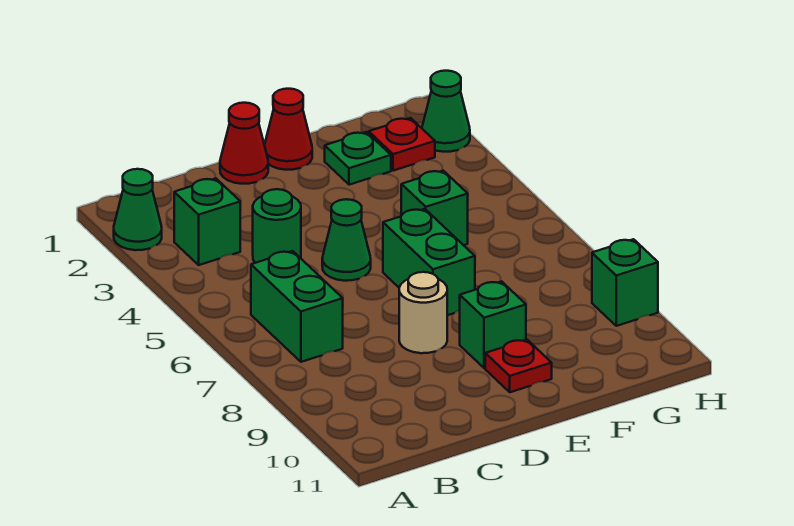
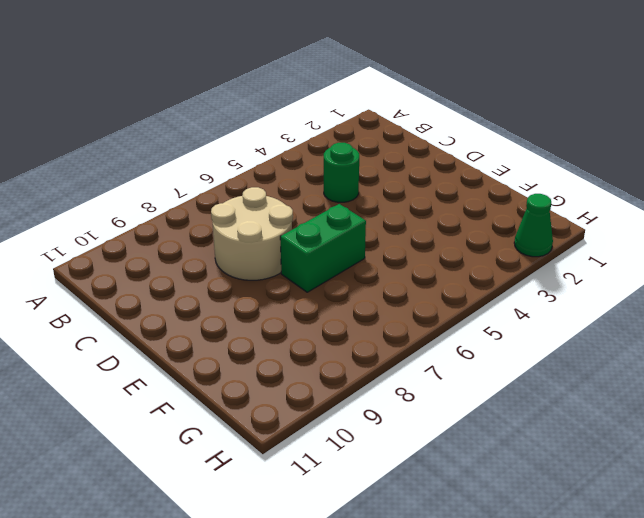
tan 2x2 round brick [211,187,293,280] -> tan 1x1 round brick [399,272,447,353]
none -> green 1x1 cone [114,169,162,250]
none -> green 1x1 brick [174,178,240,265]
none -> green 1x2 brick [251,251,343,362]

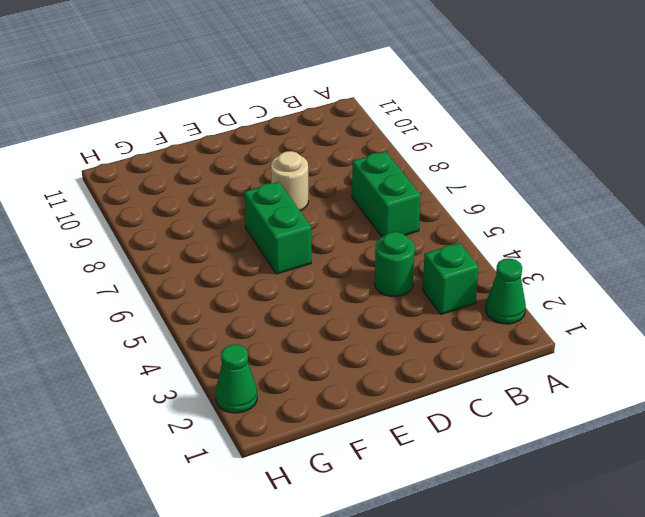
none -> red 1x1 cone [220,103,268,184]
none -> green 1x1 cone [322,199,371,281]
none -> red 1x1 cone [264,89,312,170]

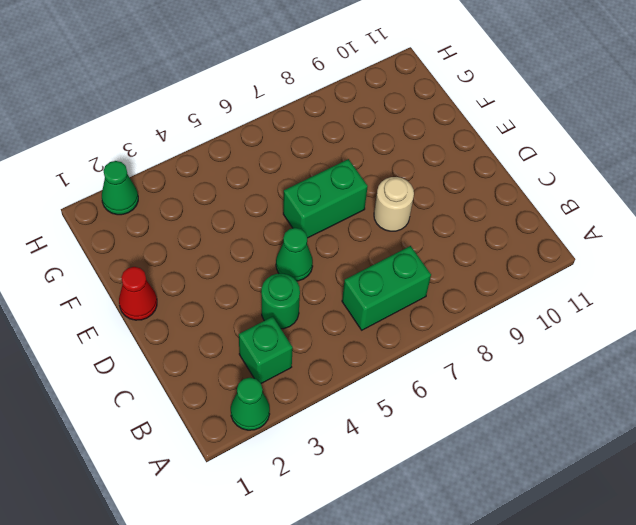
none -> red 1x1 cone [220,103,268,184]
none -> green 1x1 brick [460,281,526,368]
none -> red 1x1 plate [485,340,552,392]

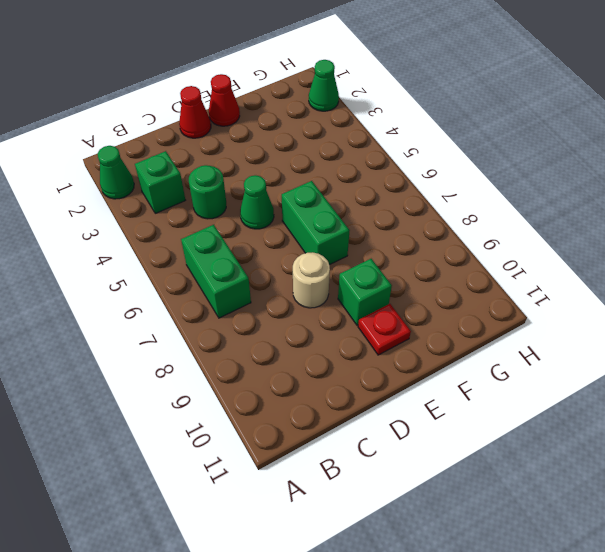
none -> green 1x1 plate [325,132,391,185]
none -> green 1x1 brick [401,171,468,245]
none -> red 1x1 plate [369,118,435,171]

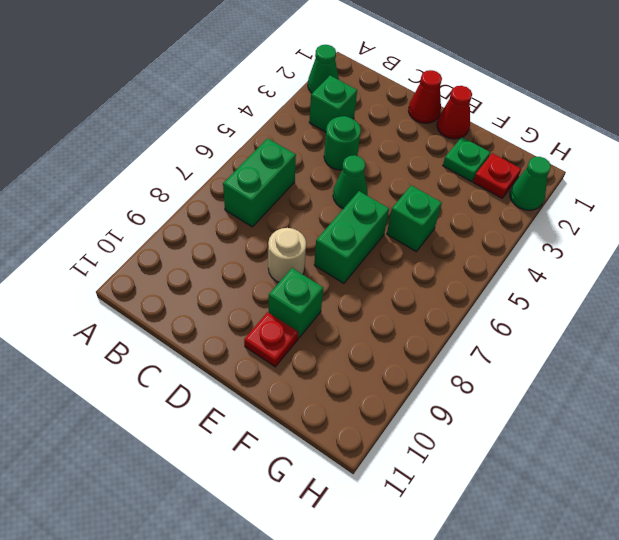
none -> green 1x1 brick [592,239,658,326]

